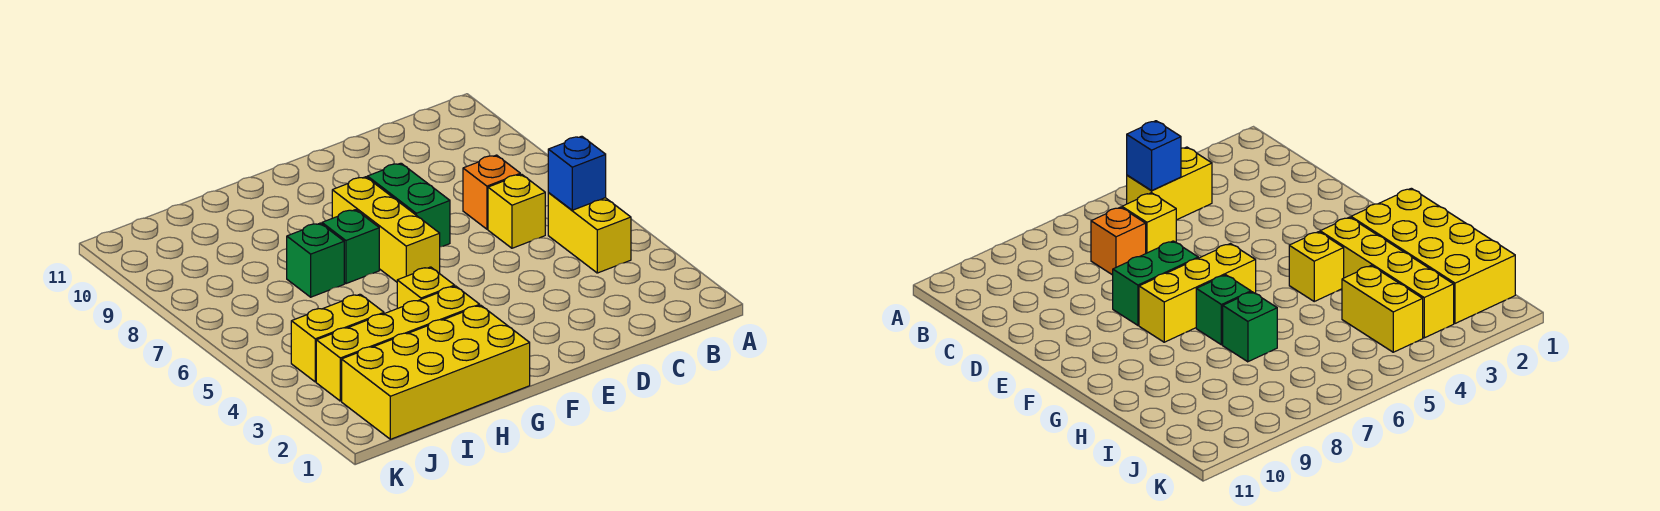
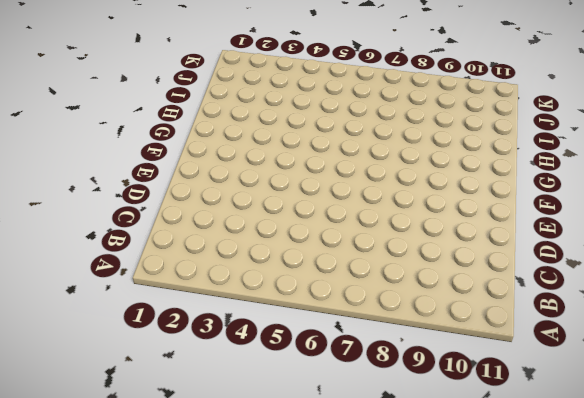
none -> yellow 1x2 brick [548,193,631,273]
none -> yellow 1x1 brick [488,174,545,248]
none -> orange 1x1 brick [463,155,520,229]

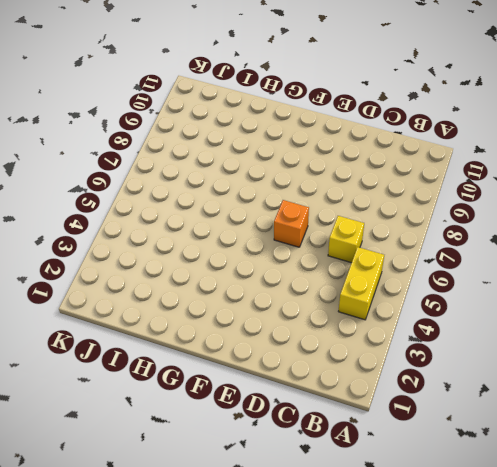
orange 1x1 brick [274,200,309,247] -> orange 1x1 brick moved to [463,155,520,229]
none -> green 1x2 brick [367,163,450,247]
none -> yellow 1x3 brick [332,177,440,282]
none -> yellow 2x4 brick [342,305,530,439]

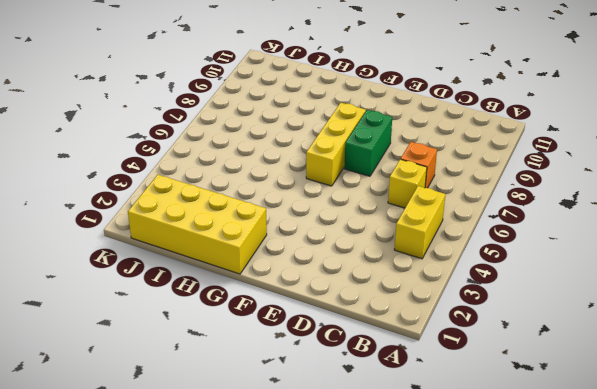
none -> yellow 1x4 brick [316,286,480,401]
none -> yellow 1x1 brick [397,267,455,308]
none -> green 1x1 brick [322,210,379,284]

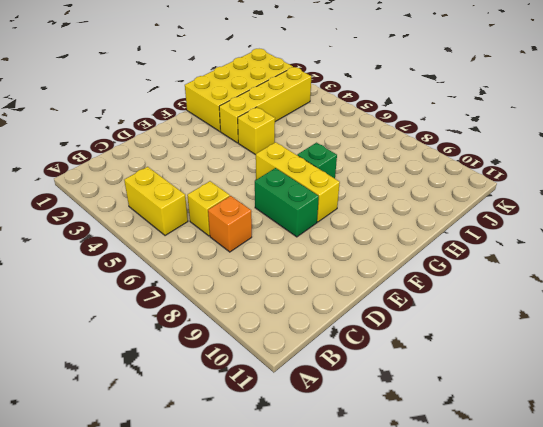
none -> green 1x1 brick [287,223,344,297]
none -> yellow 1x2 brick [291,294,384,382]
none -> blue 1x1 brick [548,136,606,210]

